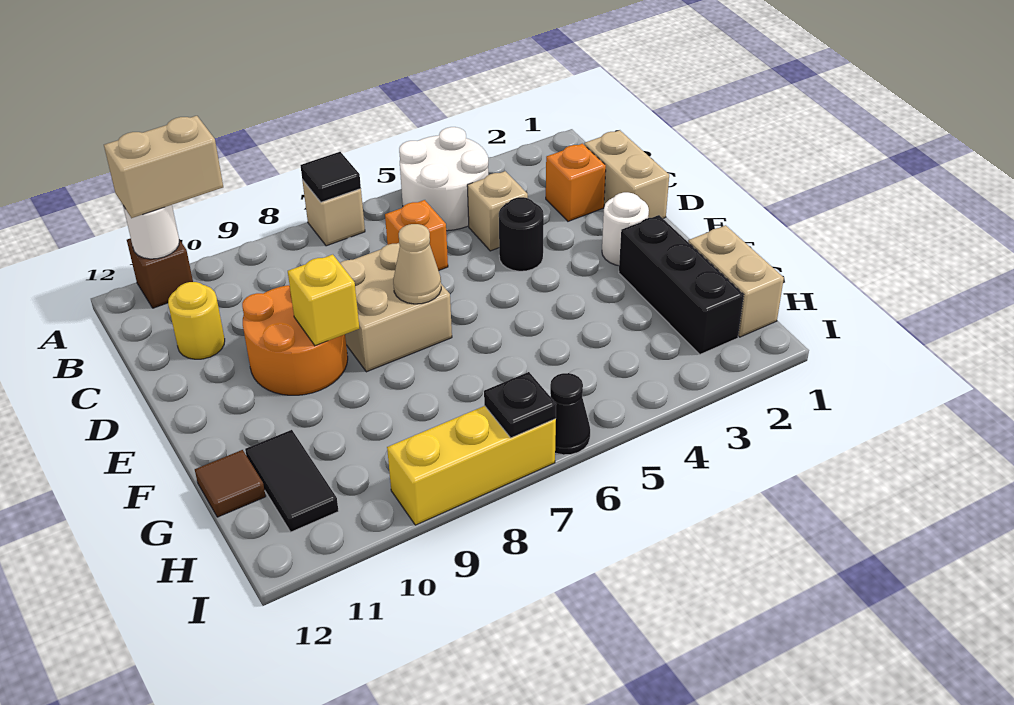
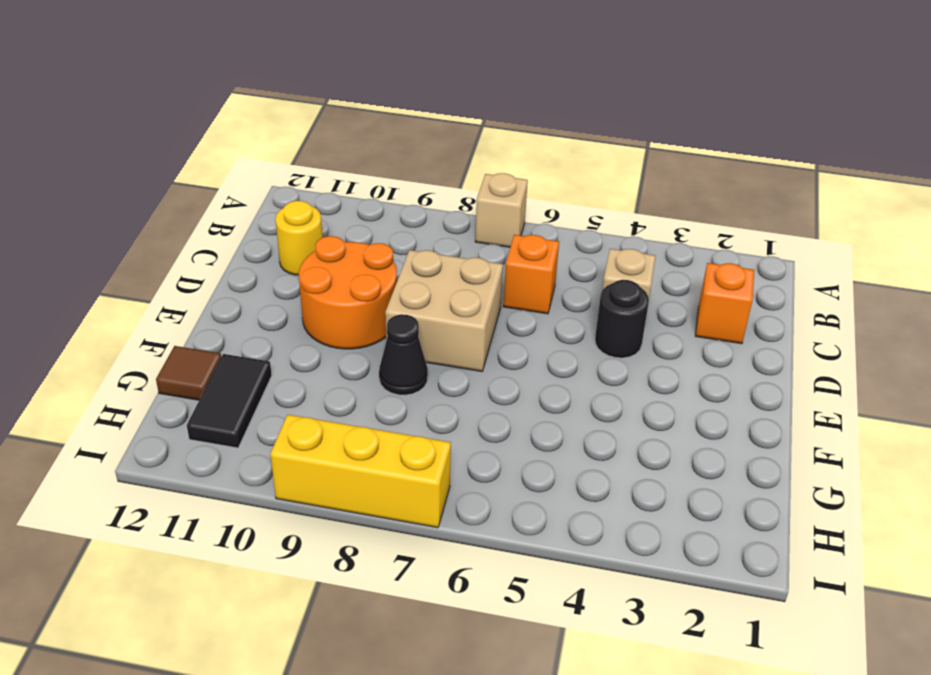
black 1x1 cone [379,314,428,395] -> black 1x1 cone moved to [550,373,590,455]
none -> white 2x2 round brick [399,127,488,231]
none -> brown 1x1 brick [127,238,193,308]
none -> tan 1x2 brick [584,130,669,218]

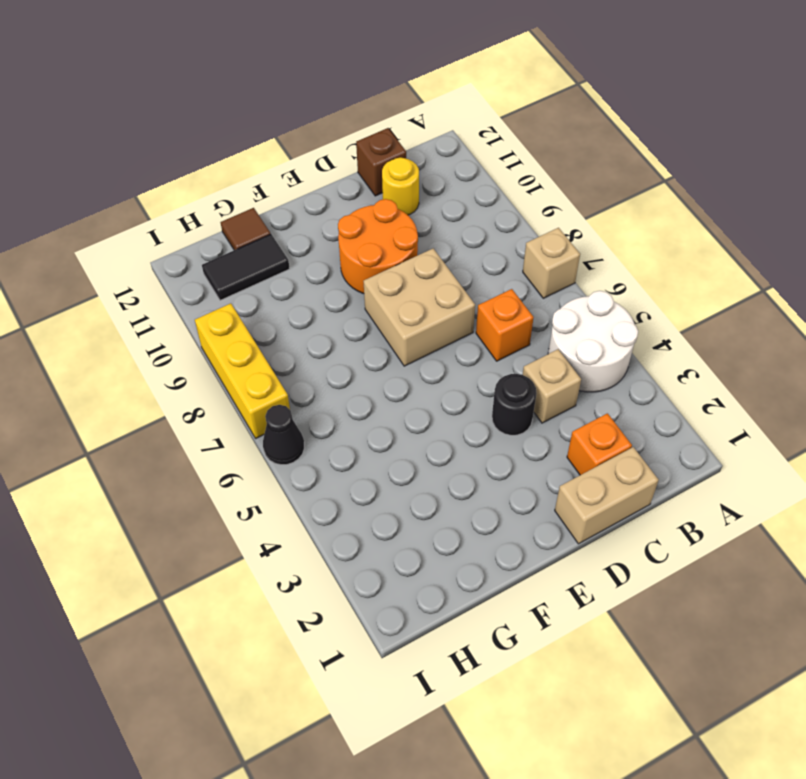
brown 1x1 brick [356,128,406,196] -> brown 1x1 brick moved to [127,238,193,308]
none -> white 1x1 round brick [602,192,649,266]
none -> black 1x3 brick [619,215,744,354]
none -> tan 1x2 brick [688,225,784,337]

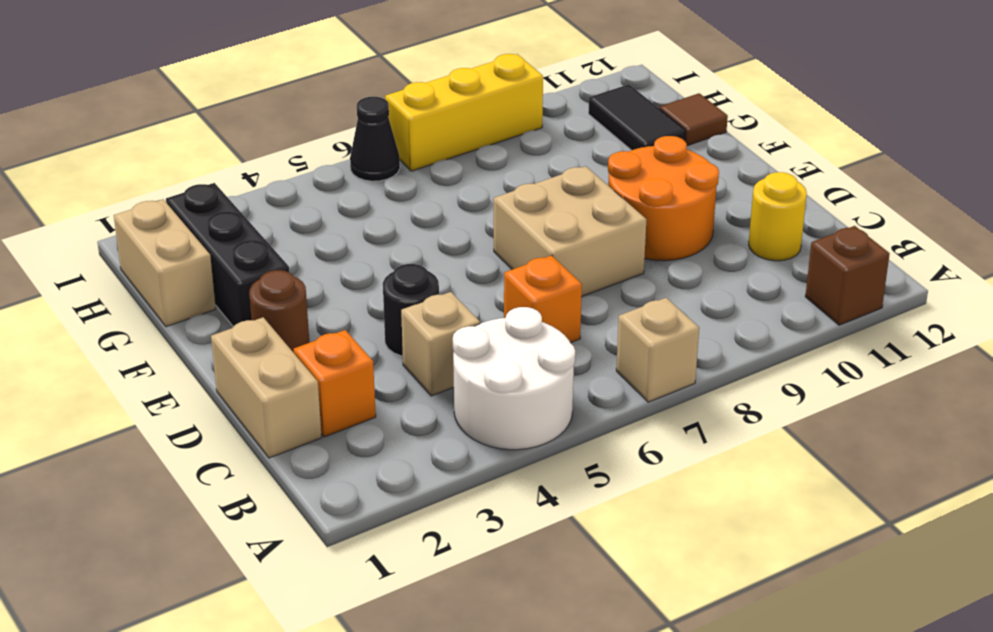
brown 1x1 round brick [249,270,309,353] -> white 1x1 round brick [602,192,649,266]
none -> black 1x1 tile [300,152,361,202]
none -> white 1x1 round brick [123,205,179,259]
none -> tan 1x1 cone [393,224,441,304]

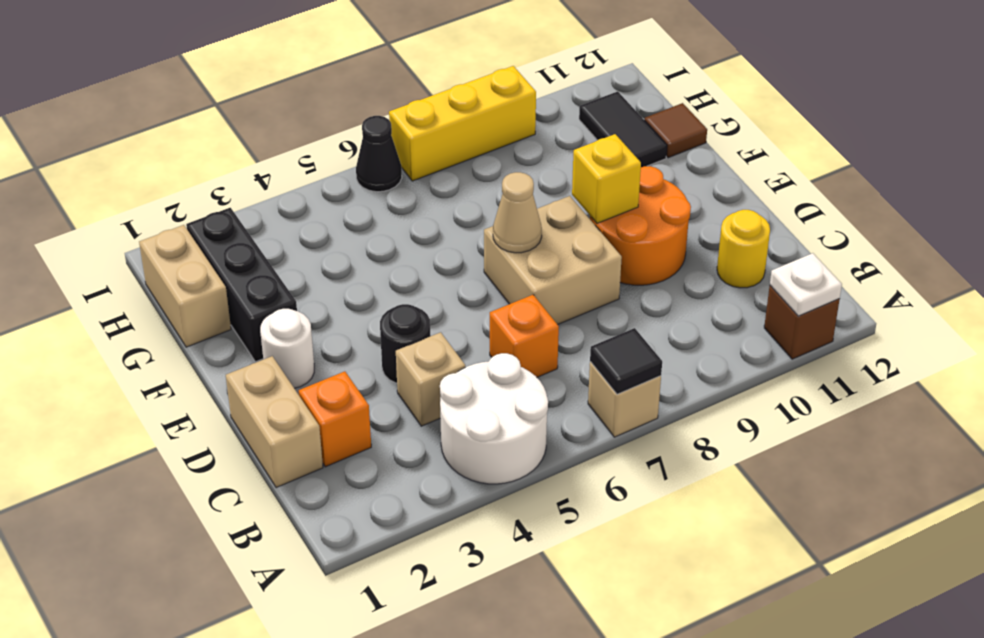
white 1x1 plate [770,253,842,316] -> white 1x1 round brick [123,205,179,259]
none -> black 1x1 plate [484,372,556,438]
none -> tan 1x2 brick [104,116,223,218]

